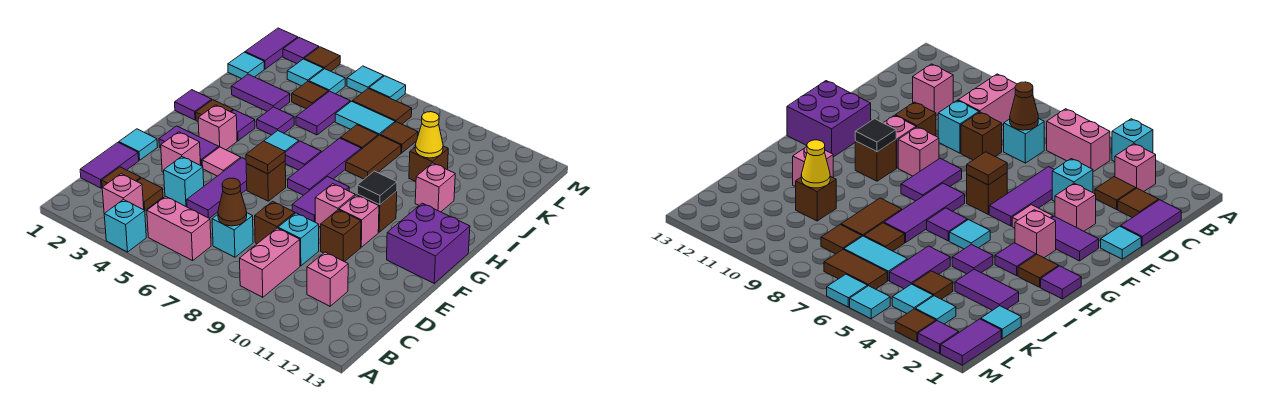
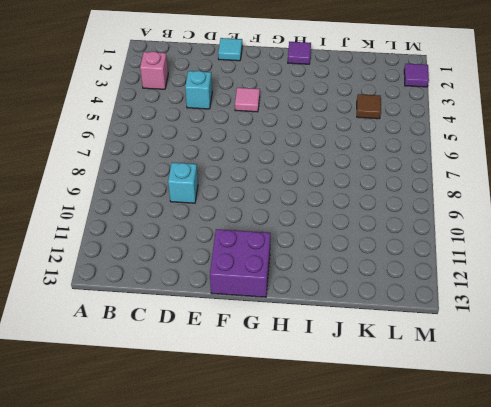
none -> cyan 1x1 brick [104,199,146,252]
none -> pink 1x2 brick [147,196,211,261]
none -> pink 1x2 brick [240,228,300,297]
none -> purple 1x2 tile [80,143,139,188]

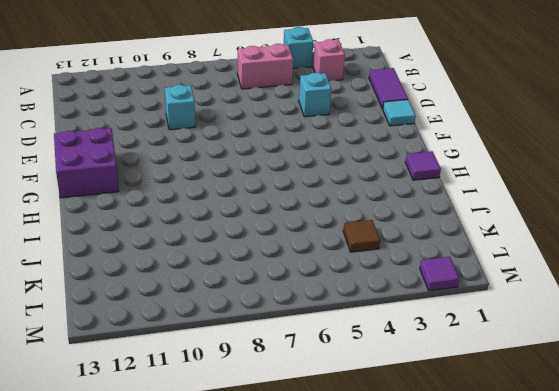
none -> pink 1x2 brick [240,228,300,297]
none -> brown 1x1 tile [102,167,141,187]
none -> brown 1x1 tile [137,178,163,210]
none -> cyan 1x1 brick [212,213,253,257]

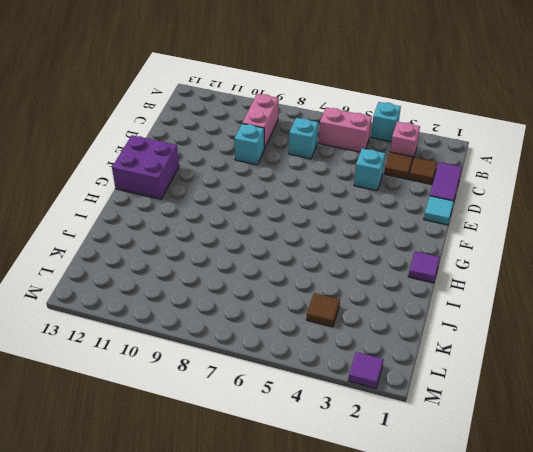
none -> pink 1x1 brick [307,252,348,306]
none -> purple 1x3 tile [187,158,247,218]
none -> brown 1x1 brick [255,201,295,244]
none -> pink 1x1 brick [161,132,201,173]

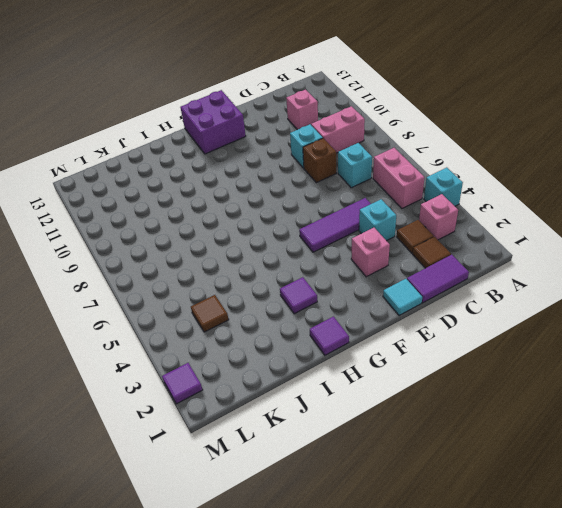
none -> brown 1x1 brick [321,210,361,262]
none -> purple 1x2 tile [159,126,219,166]
none -> pink 1x1 tile [202,147,241,176]
none -> brown 1x1 brick [246,161,286,201]

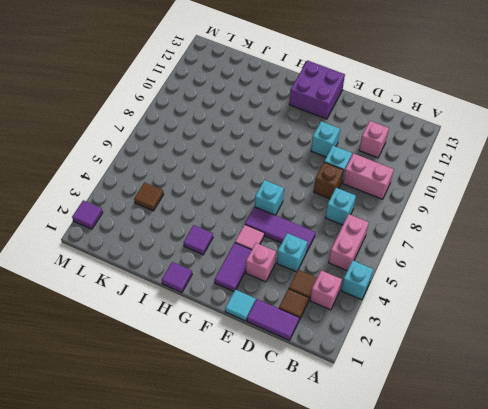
cyan 1x1 brick [311,121,340,157] -> brown 1x1 brick [321,210,361,262]
cyan 1x1 brick [255,180,284,215] -> brown 1x1 brick [246,161,286,201]
none -> purple 1x2 tile [292,177,349,222]
none -> pink 1x1 brick [315,184,355,227]
none -> pink 1x1 brick [339,195,379,247]
none -> pink 1x1 brick [198,105,237,150]

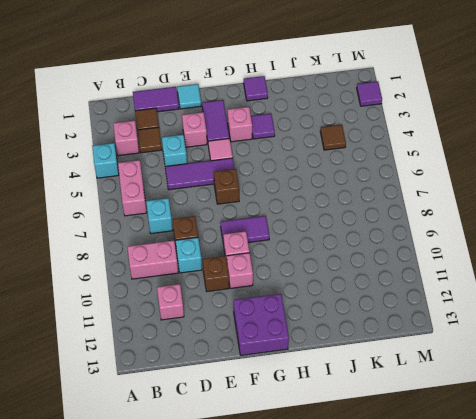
none -> purple 1x3 tile [288,138,361,195]
none -> brown 1x1 brick [357,191,397,232]
none -> brown 1x1 tile [196,100,233,121]
none -> cyan 1x1 tile [264,131,299,152]

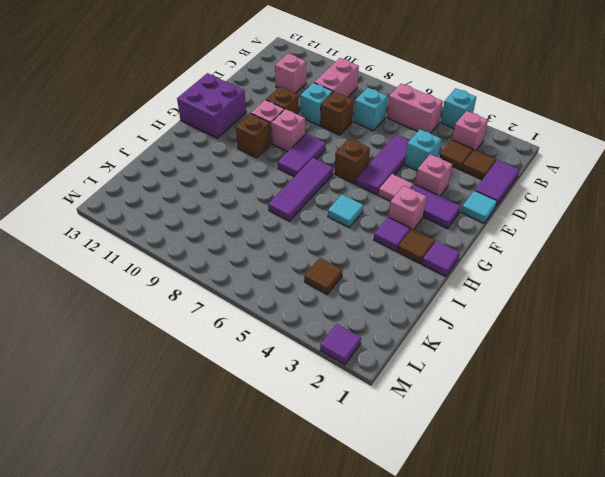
none -> purple 1x1 tile [285,141,321,170]
none -> purple 1x1 tile [257,107,294,135]
none -> brown 1x2 tile [346,135,401,179]
none -> pink 1x1 brick [415,163,455,212]

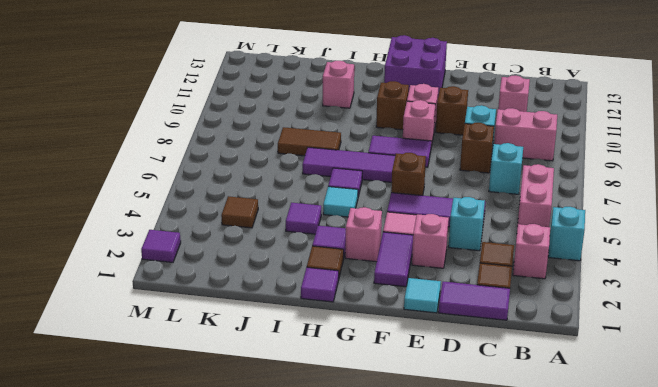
none -> purple 1x2 tile [231,74,290,111]
none -> purple 1x2 tile [296,91,350,135]
none -> brown 1x1 tile [341,125,378,149]
none -> brown 1x1 brick [409,146,448,182]

